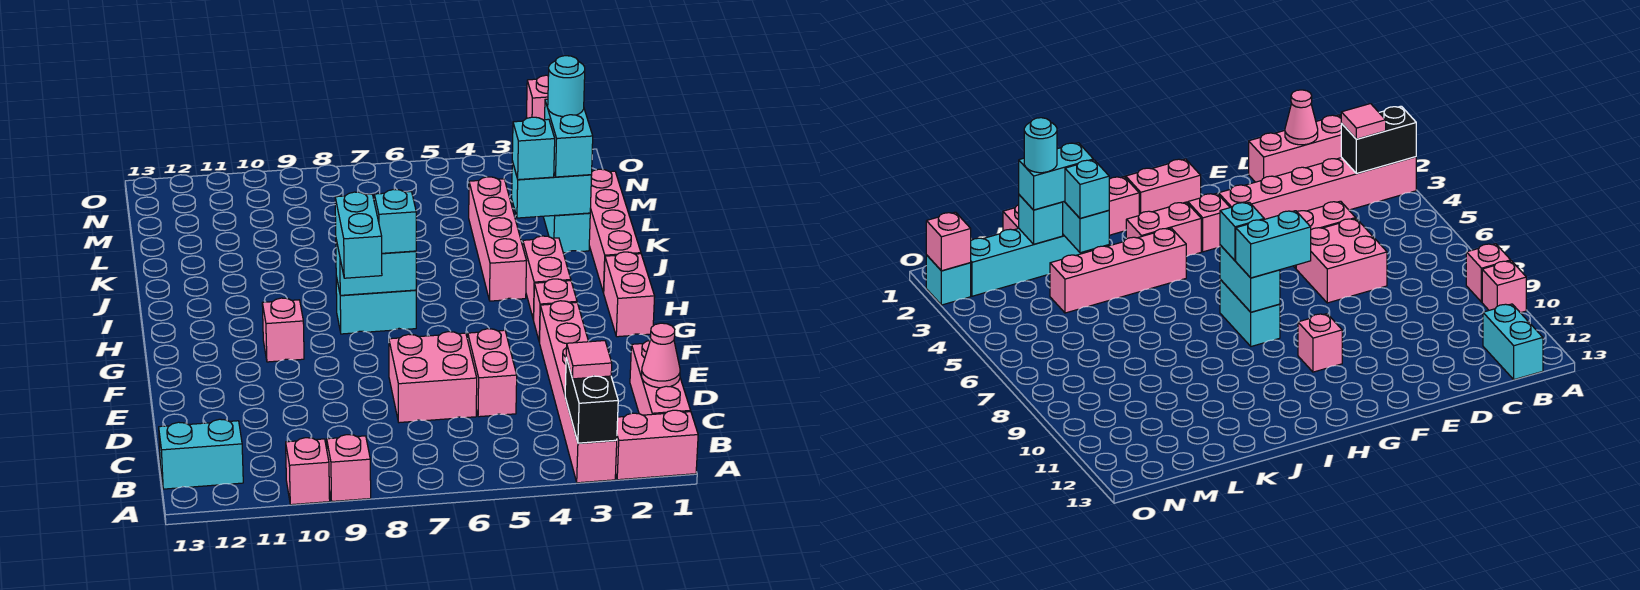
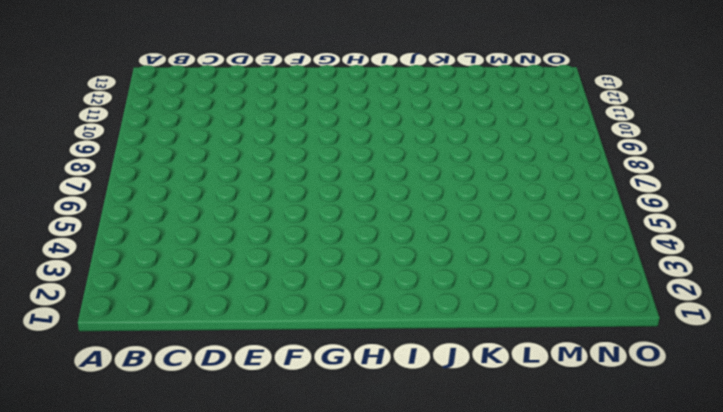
none -> pink 1x2 brick [616,410,698,480]
none -> pink 1x6 brick [540,301,617,483]
none -> pink 1x1 brick [327,435,371,501]

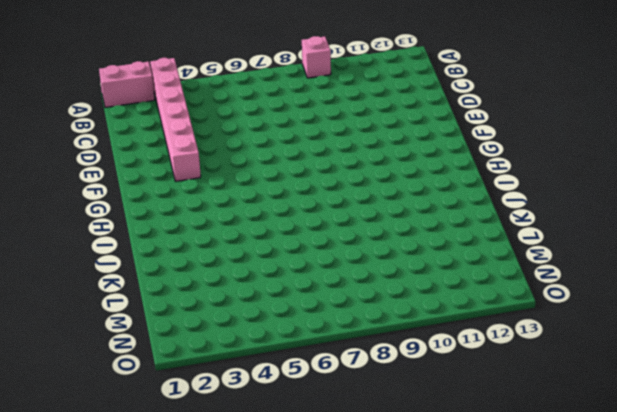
none -> pink 1x1 brick [286,438,330,505]
none -> pink 1x3 brick [630,341,691,415]
none -> cyan 1x2 brick [159,419,243,489]

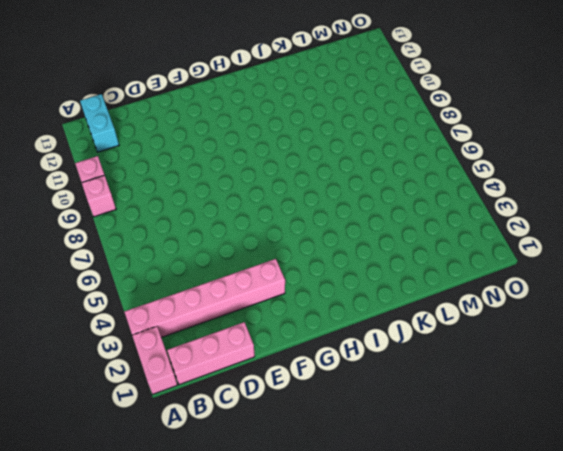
none -> pink 1x2 brick [468,329,517,417]
none -> pink 2x2 brick [389,332,477,423]
none -> pink 1x2 brick [604,252,655,337]

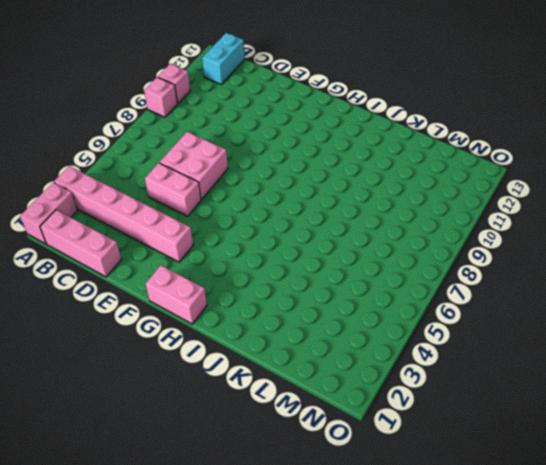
none -> pink 1x1 brick [534,279,577,342]
none -> pink 1x1 brick [262,298,304,362]
none -> pink 1x2 brick [523,236,571,320]

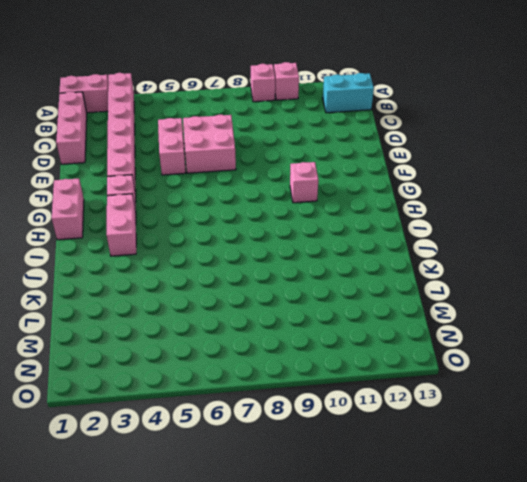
none -> cyan 1x2 brick [336,277,416,334]
none -> pink 1x4 brick [589,169,641,293]
none -> pink 1x4 brick [469,177,526,301]

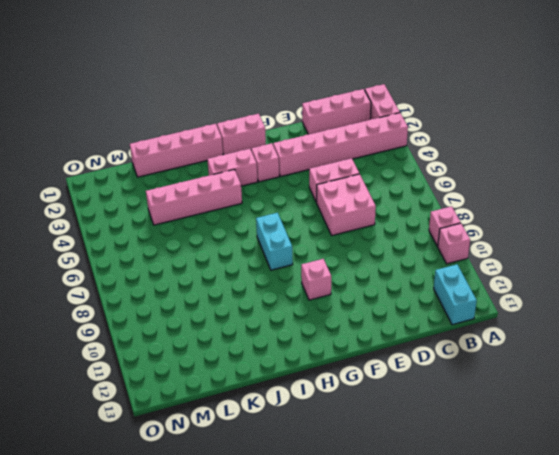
none -> cyan 1x4 brick [543,213,590,253]
none -> cyan 1x1 brick [926,255,971,305]
none -> black 1x2 brick [565,358,618,443]

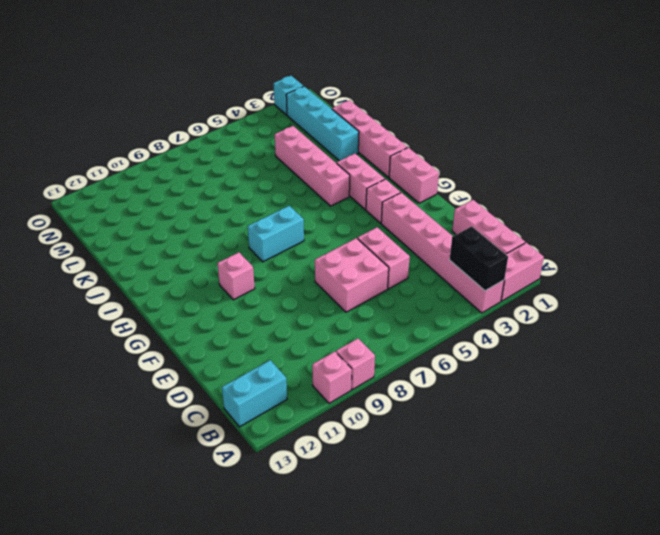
none -> pink 1x1 cone [642,323,680,388]
none -> cyan 1x2 brick [336,240,416,295]
none -> cyan 1x2 brick [512,162,592,218]

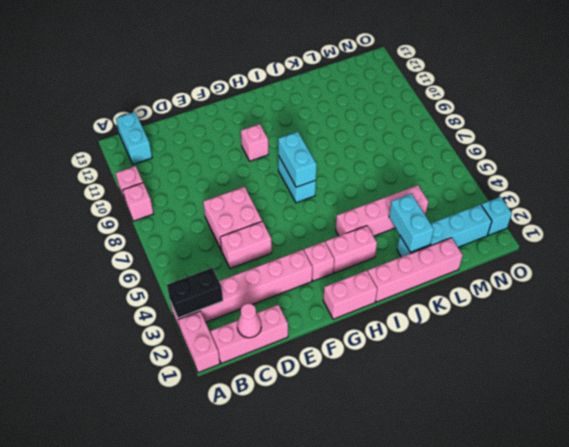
none -> cyan 1x1 brick [1019,195,1063,244]
none -> pink 1x1 brick [527,75,548,120]
none -> pink 1x1 tile [566,341,612,379]

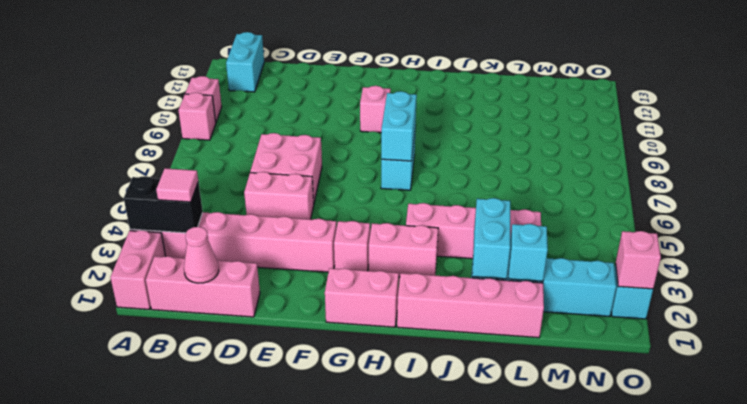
none -> cyan 1x2 brick [335,192,382,278]
none -> cyan 1x1 brick [374,190,416,253]
none -> cyan 1x2 brick [545,99,593,177]

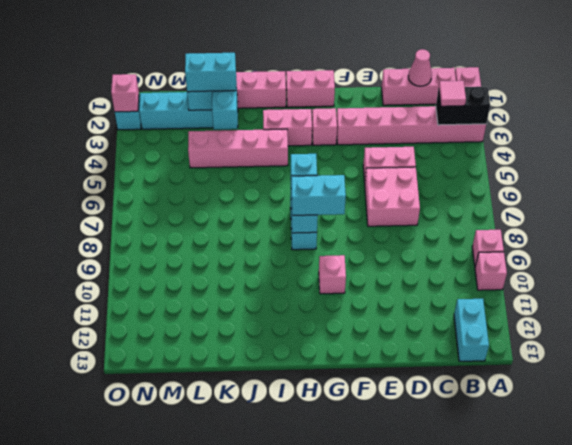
none -> cyan 1x1 brick [512,117,555,180]
none -> cyan 1x1 round brick [548,56,585,117]

